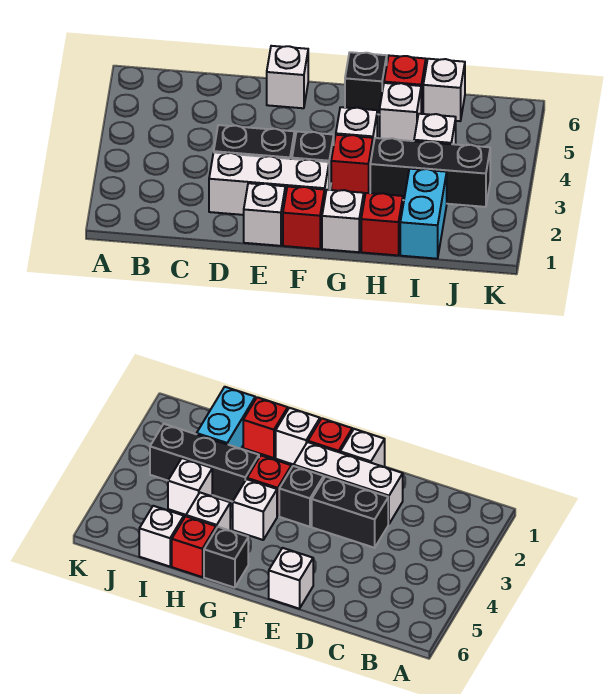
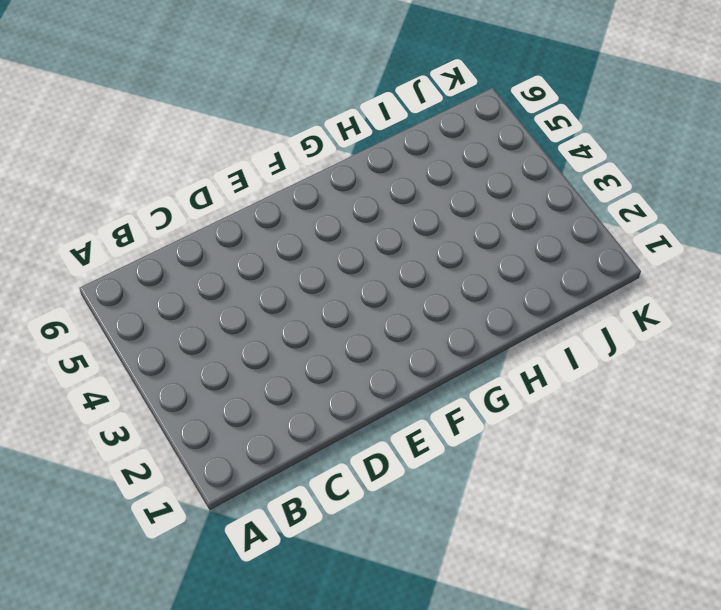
none -> white 1x3 brick [209,153,329,215]
none -> black 1x2 brick [214,125,295,159]
none -> white 1x1 brick [244,183,285,246]

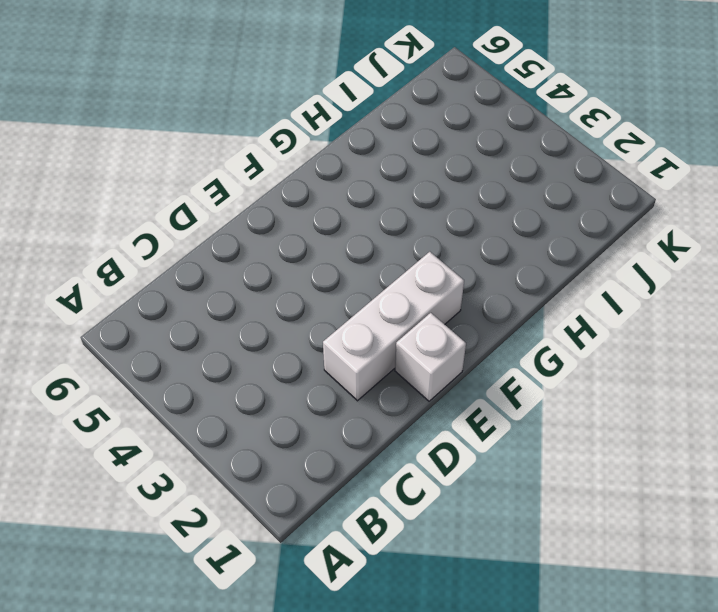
none -> black 1x2 brick [214,125,295,159]
none -> white 1x1 brick [267,46,308,108]
none -> red 1x1 brick [283,187,325,249]

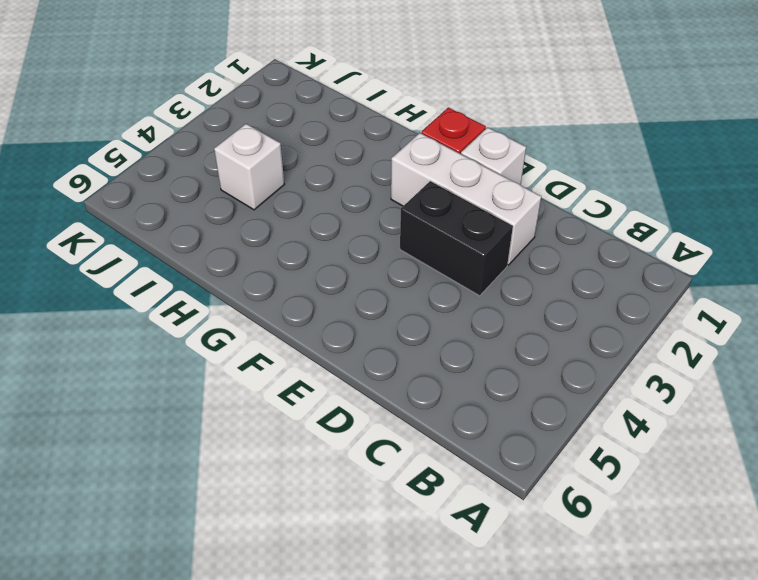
none -> white 1x1 brick [267,46,308,108]
none -> black 1x1 brick [292,132,334,190]
none -> white 1x1 brick [322,190,364,252]

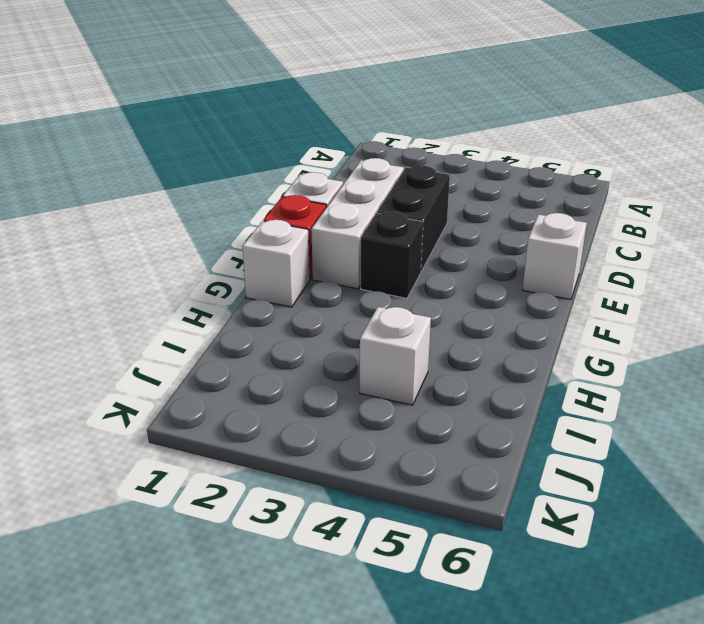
none -> red 1x1 brick [331,135,373,197]
none -> white 1x1 brick [336,107,377,145]
none -> black 1x1 brick [345,52,387,115]

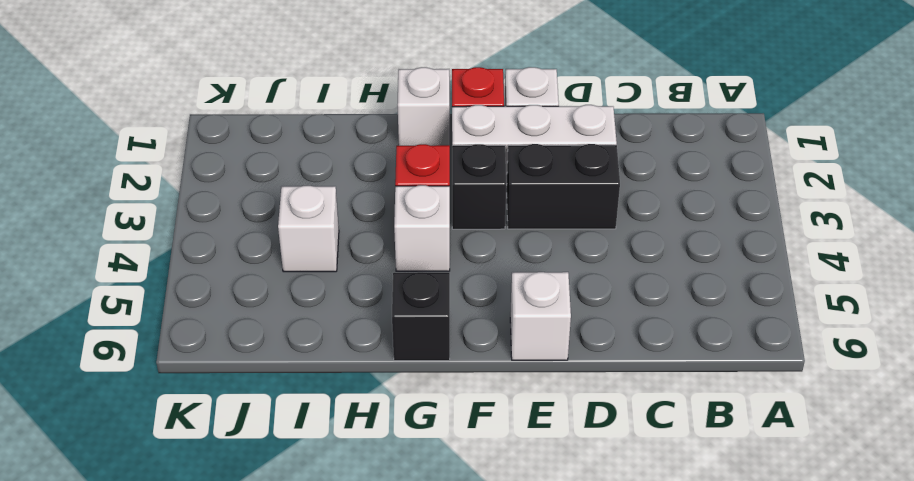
none -> red 1x1 brick [361,193,403,255]
none -> black 1x3 brick [370,138,490,207]
none -> white 1x1 brick [380,83,421,141]

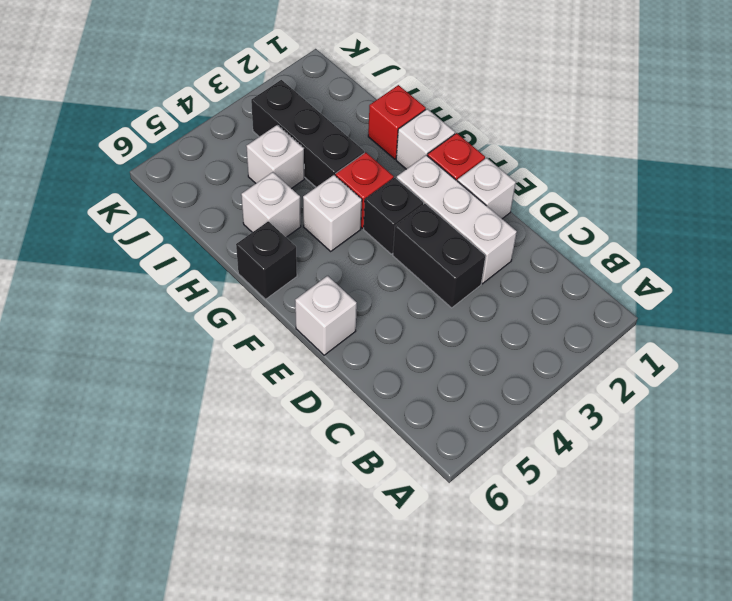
none -> red 1x1 brick [384,56,426,114]
none -> cyan 1x2 brick [400,169,447,259]
none -> white 1x1 brick [423,59,465,121]

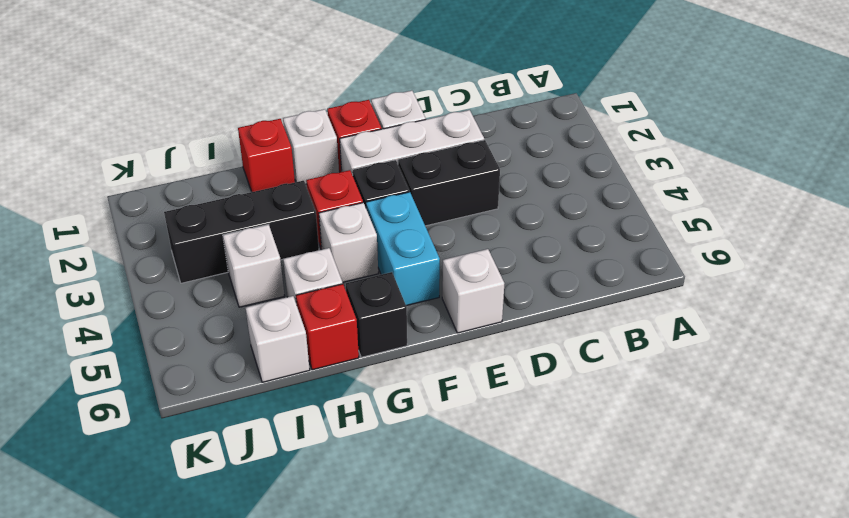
cyan 1x2 brick [366,192,440,306] -> cyan 1x2 brick moved to [400,169,447,259]

